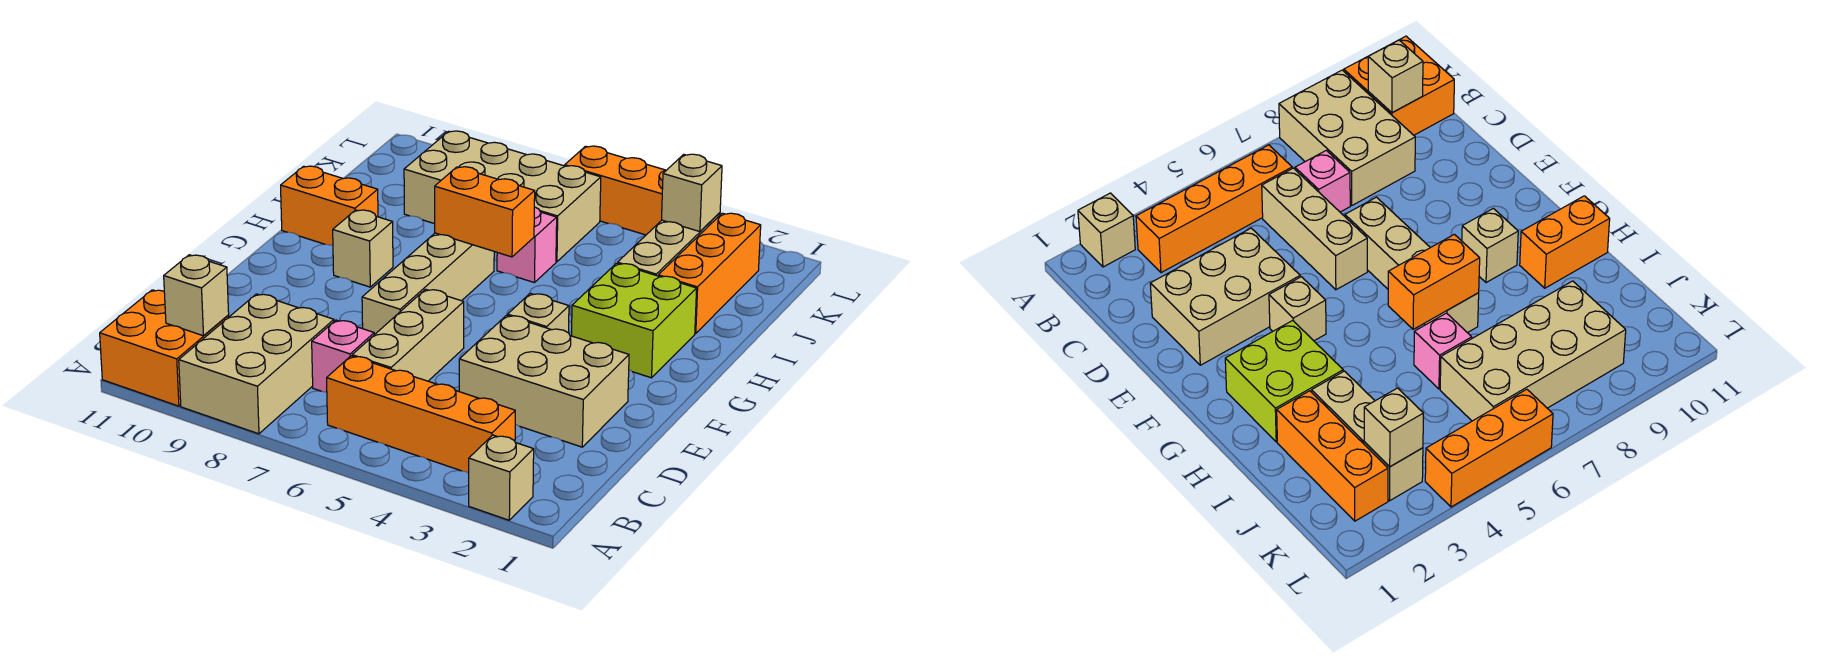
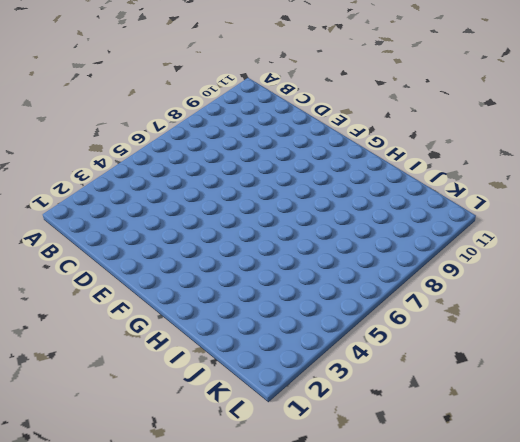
none -> tan 1x1 brick [469,435,534,520]
none -> tan 2x3 brick [179,294,334,434]
none -> orange 2x2 brick [100,290,229,406]

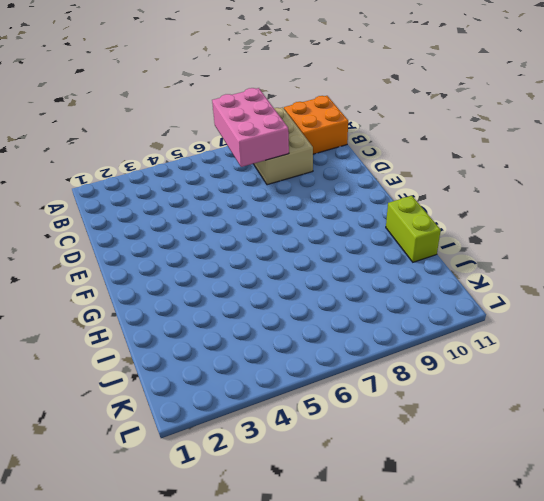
pink 2x3 brick [212,88,289,167] -> none
lime 1x2 brick [386,196,441,262] -> orange 1x2 brick [281,166,378,246]
none -> tan 1x1 brick [469,435,534,520]
none -> orange 1x4 brick [327,356,515,473]
none -> tan 1x3 brick [352,289,464,381]

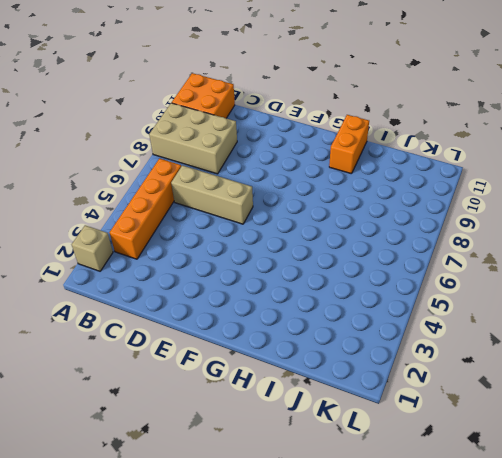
none -> pink 1x1 brick [312,320,374,392]
none -> tan 2x3 brick [459,315,629,447]
none -> tan 1x4 brick [362,233,494,335]

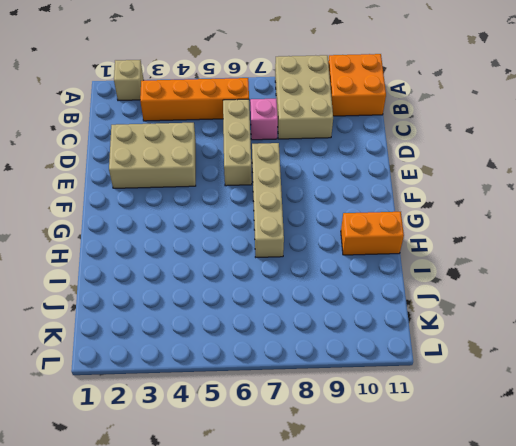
none -> tan 1x1 brick [508,293,569,333]
none -> lime 2x2 brick [572,263,697,378]
none -> tan 1x1 brick [333,210,393,287]

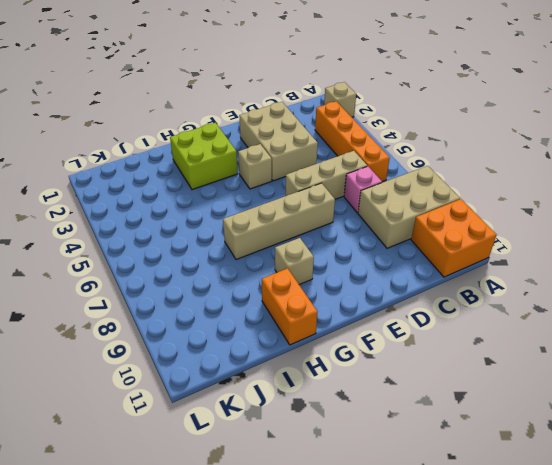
none -> orange 1x3 brick [658,213,761,333]
none -> tan 1x3 brick [617,213,720,276]
none -> pink 1x1 brick [497,207,557,283]

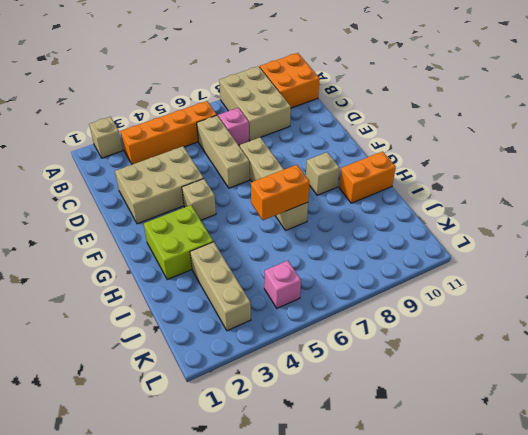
pink 1x1 brick [264,261,301,308] -> pink 1x1 brick moved to [497,207,557,283]
none -> orange 1x3 brick [658,213,761,333]
none -> tan 2x4 brick [404,131,601,262]
none -> orange 1x3 brick [565,146,666,235]

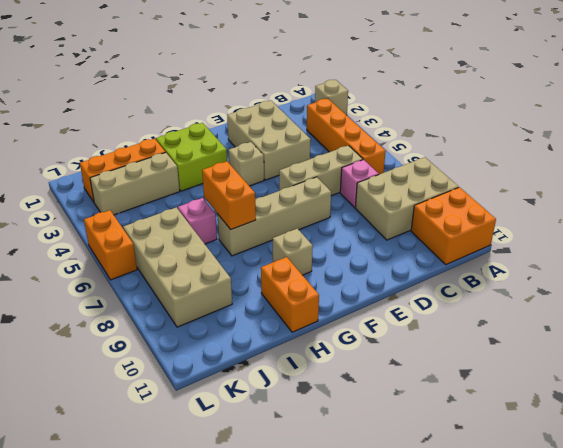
orange 1x2 brick [84,210,137,280] -> orange 1x3 brick [565,146,666,235]
none -> tan 1x1 brick [164,255,229,336]
none -> tan 1x1 brick [662,154,722,232]

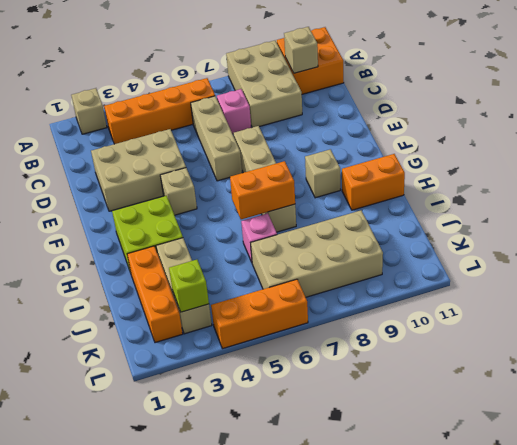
lime 1x1 brick [169,260,209,312] -> tan 1x1 brick [662,154,722,232]

